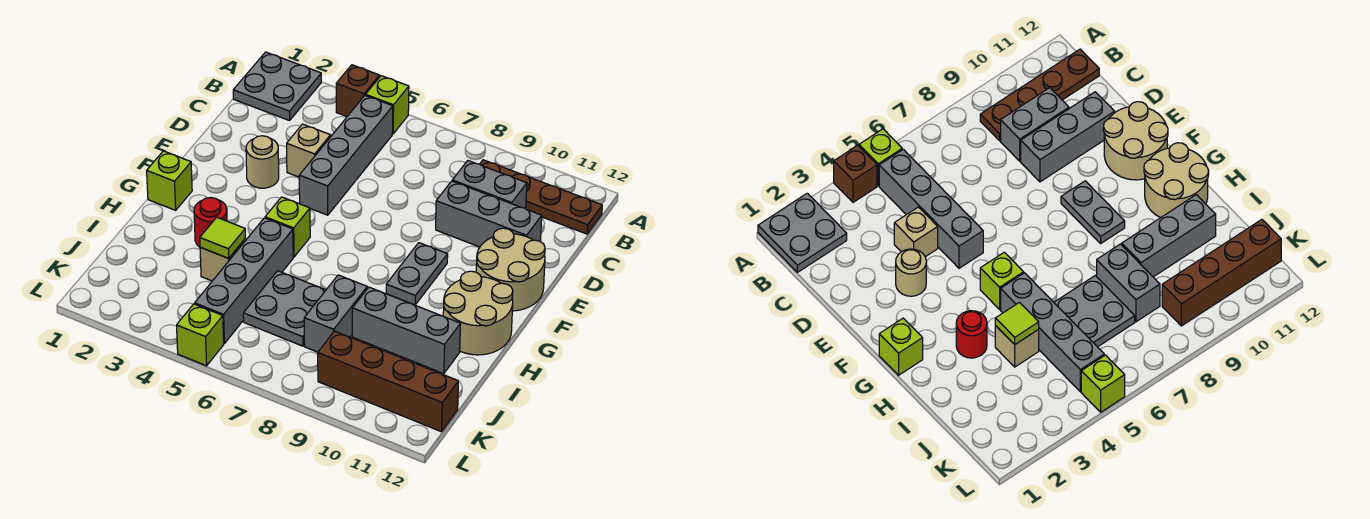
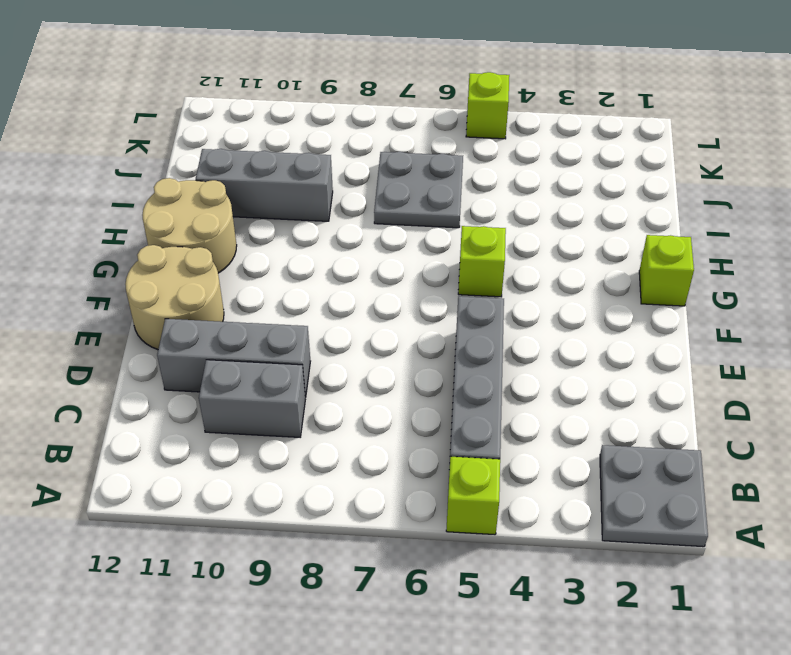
none -> brown 1x1 brick [336,65,380,116]
none -> brown 1x4 plate [480,160,602,234]
none -> tan 1x1 brick [287,124,331,177]

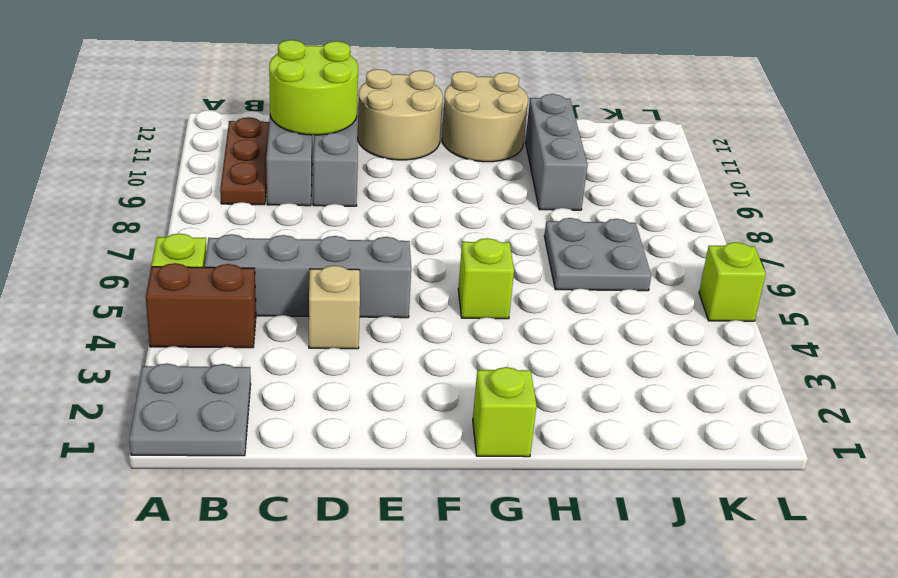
brown 1x2 brick [146,263,256,348] -> brown 1x1 brick [336,65,380,116]
brown 1x3 plate [220,117,269,205] -> brown 1x4 plate [480,160,602,234]
lime 2x2 round brick [269,40,358,135] -> none
none -> tan 1x1 round brick [246,136,279,188]
none -> grey 1x2 plate [386,243,448,305]
none -> red 1x1 round brick [194,198,227,247]

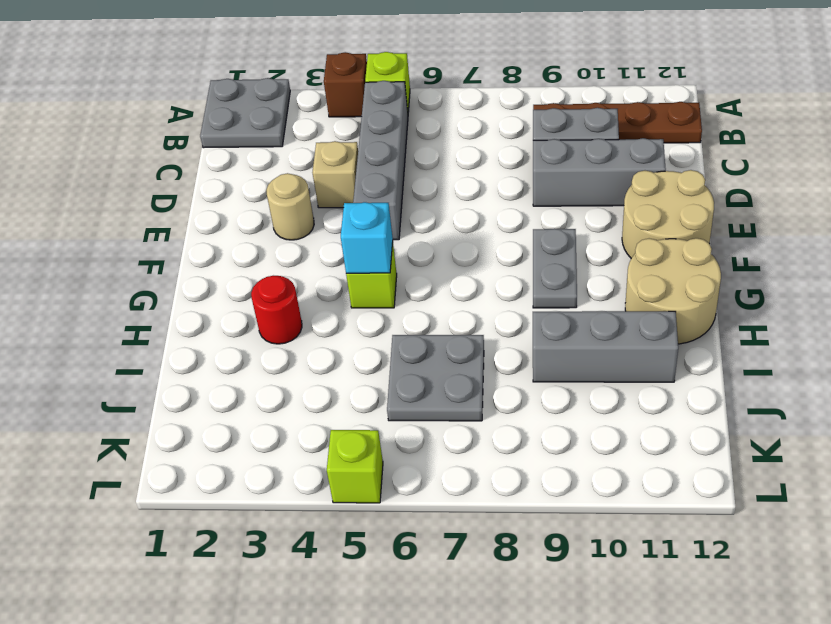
cyan 1x1 brick [341,202,393,273] -> none
none -> lime 1x1 brick [147,151,192,210]
none -> grey 1x4 brick [195,218,293,343]
none -> tan 1x1 brick [200,239,246,281]

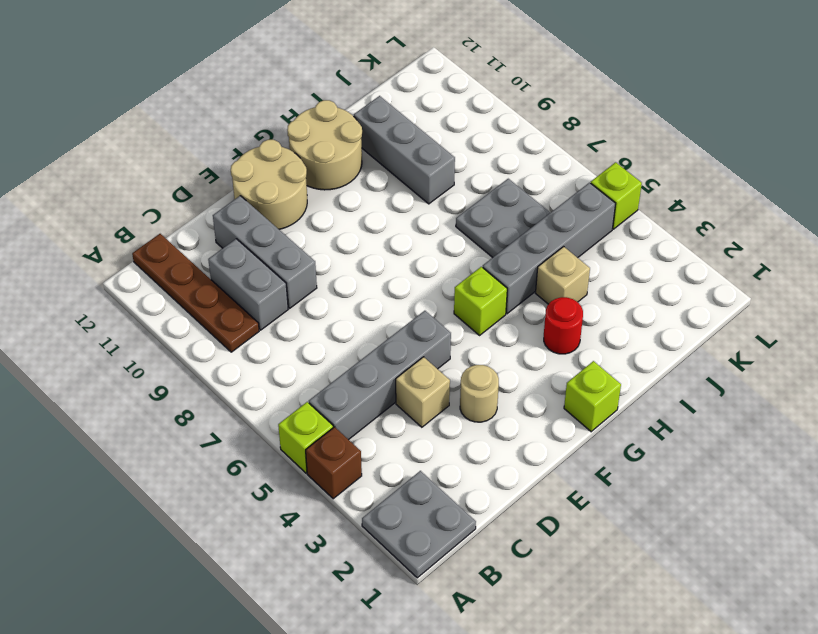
none -> grey 1x2 plate [386,243,448,305]
none -> grey 1x2 brick [304,275,367,352]
none -> brown 1x4 brick [318,331,459,432]

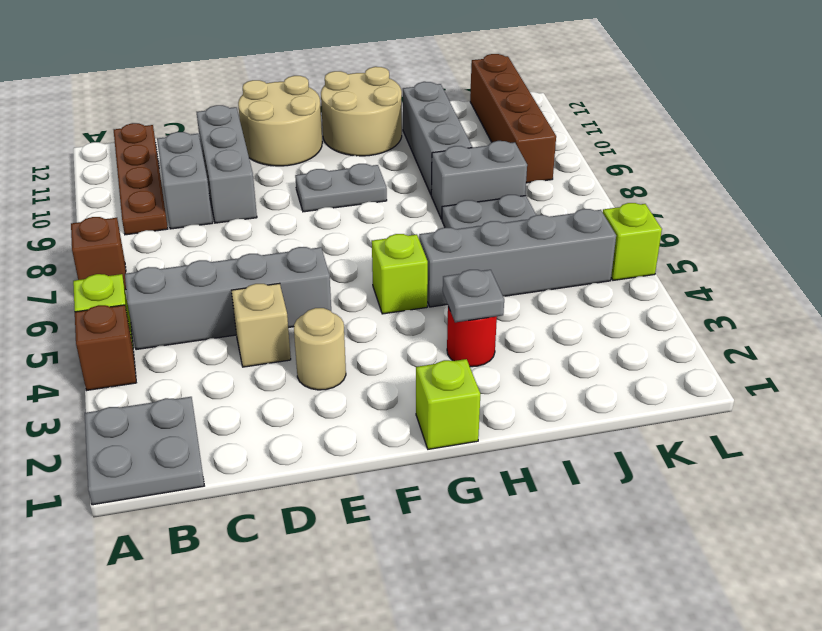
brown 1x1 brick [71,217,126,290] -> none
grey 1x1 plate [443,270,504,322] -> none
none -> tan 1x1 brick [200,239,246,281]
none -> lime 1x1 tile [200,217,245,258]

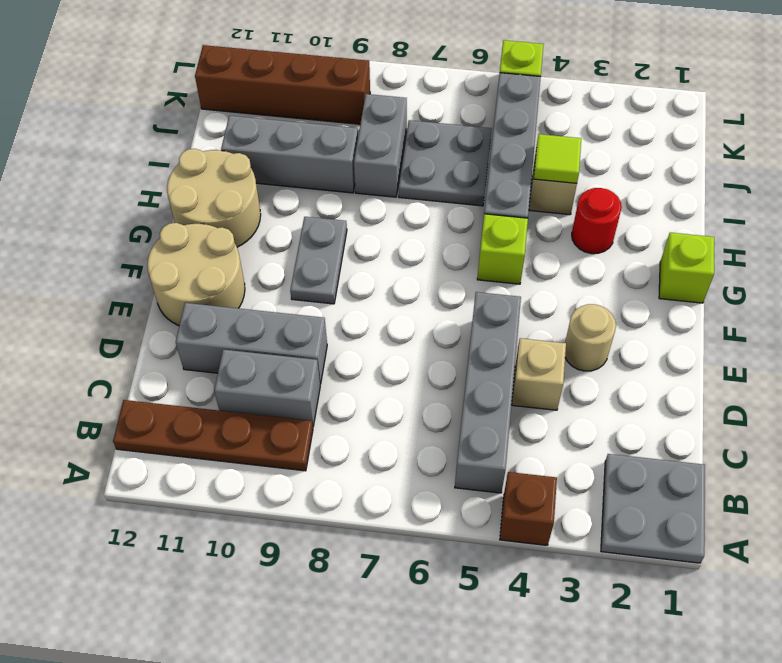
none -> lime 1x1 brick [366,76,409,134]

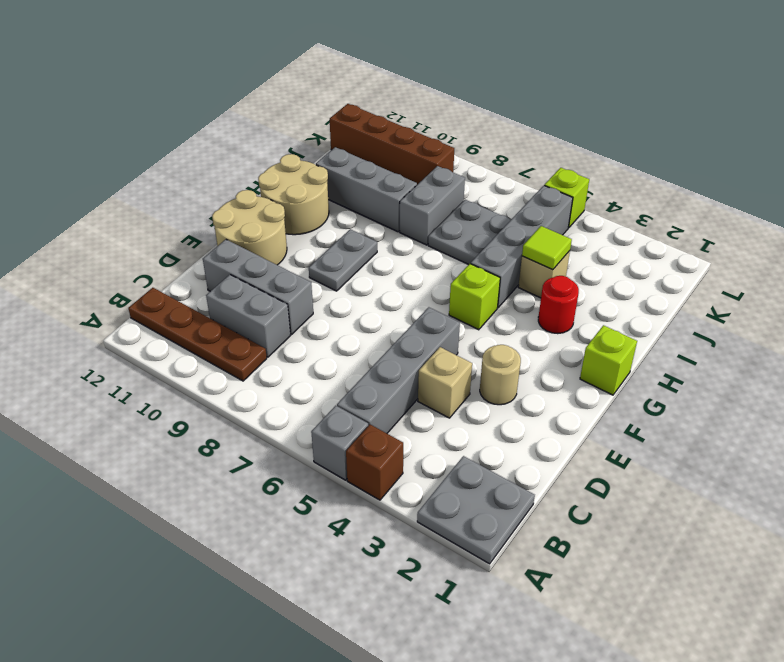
grey 1x1 brick [311,406,368,480] -> lime 1x1 brick [366,76,409,134]

